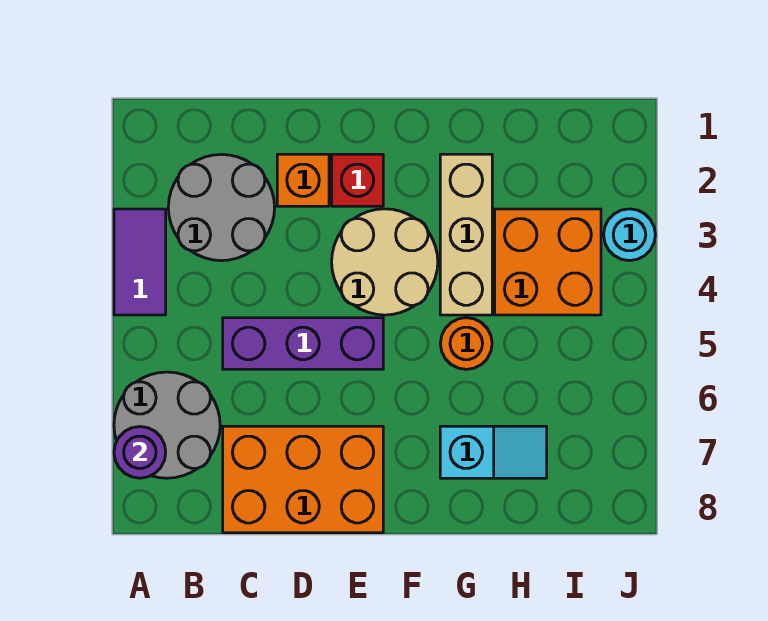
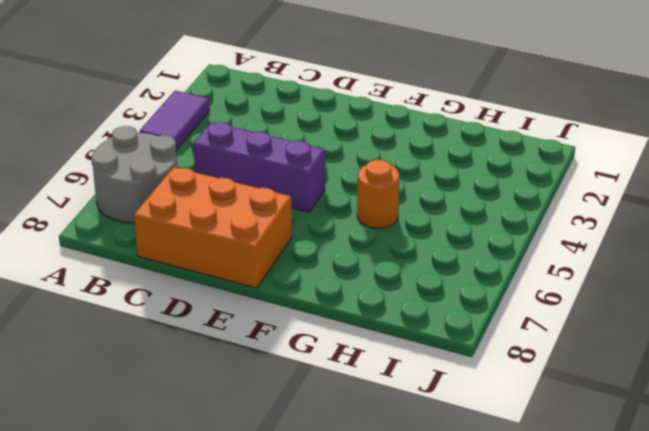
none -> grey 2x2 round brick [168,154,275,261]
none -> orange 1x1 brick [277,154,329,206]
none -> red 1x1 brick [332,154,383,206]

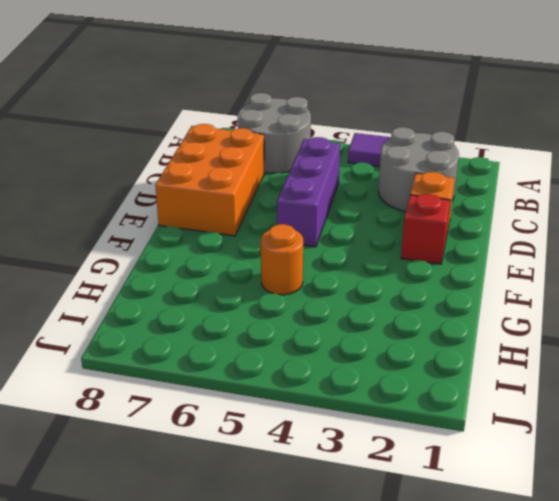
none -> tan 2x2 round brick [332,209,438,315]
none -> tan 1x3 brick [440,154,492,315]
none -> cyan 1x2 slope [440,426,547,478]

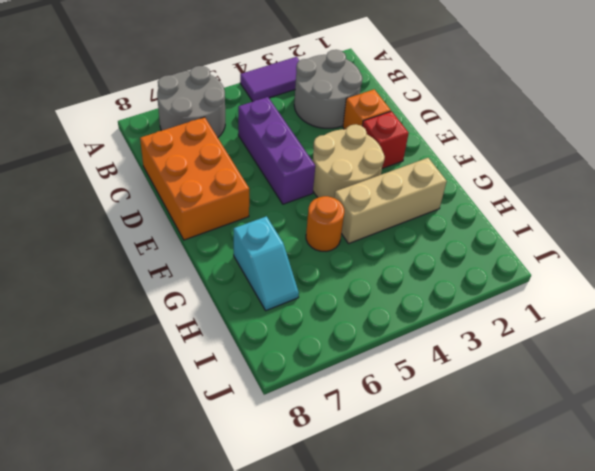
none -> orange 2x2 brick [495,209,601,315]
none -> cyan 1x1 round brick [604,209,655,261]
none -> purple 1x1 round brick [114,427,166,478]

